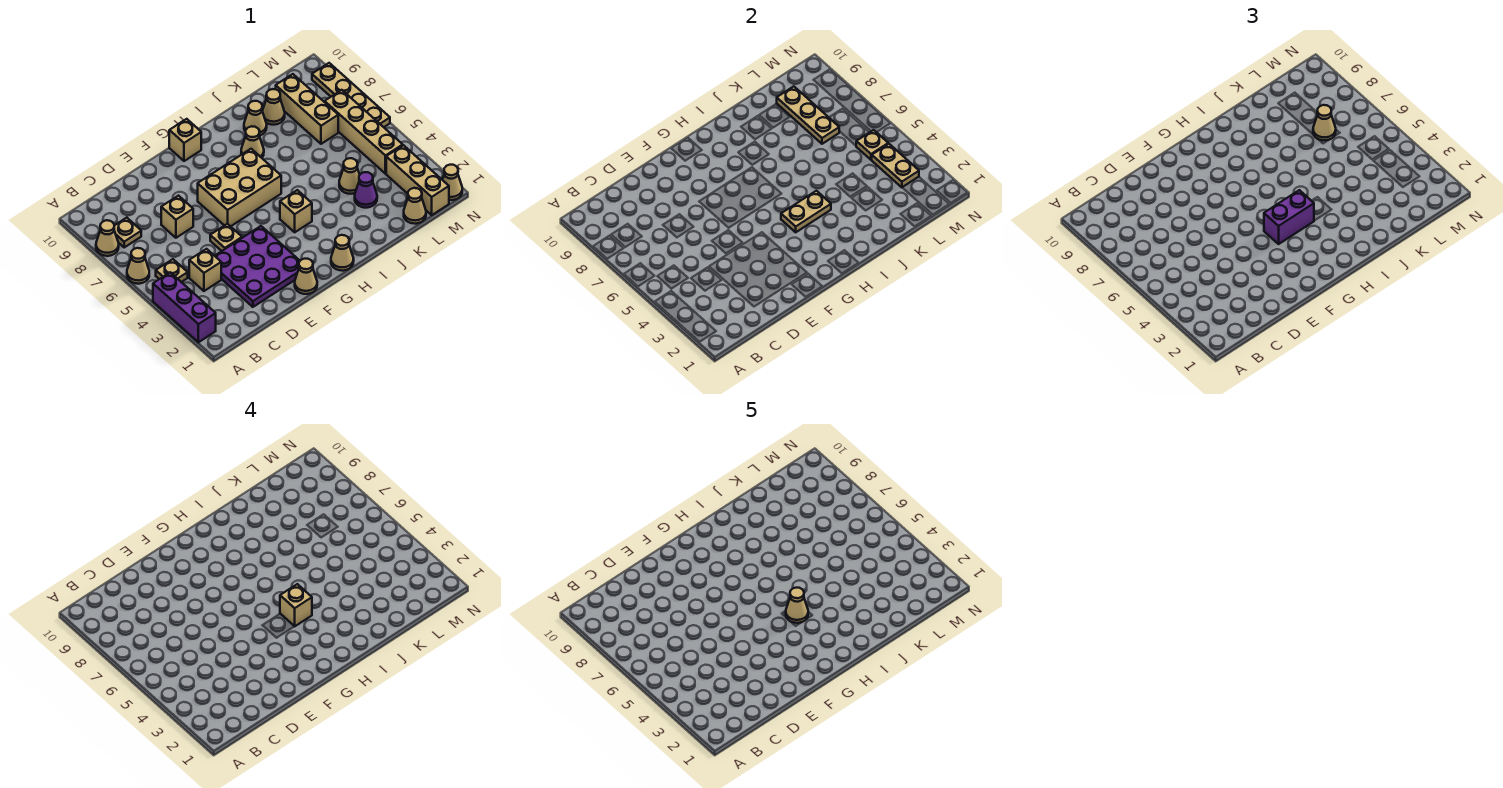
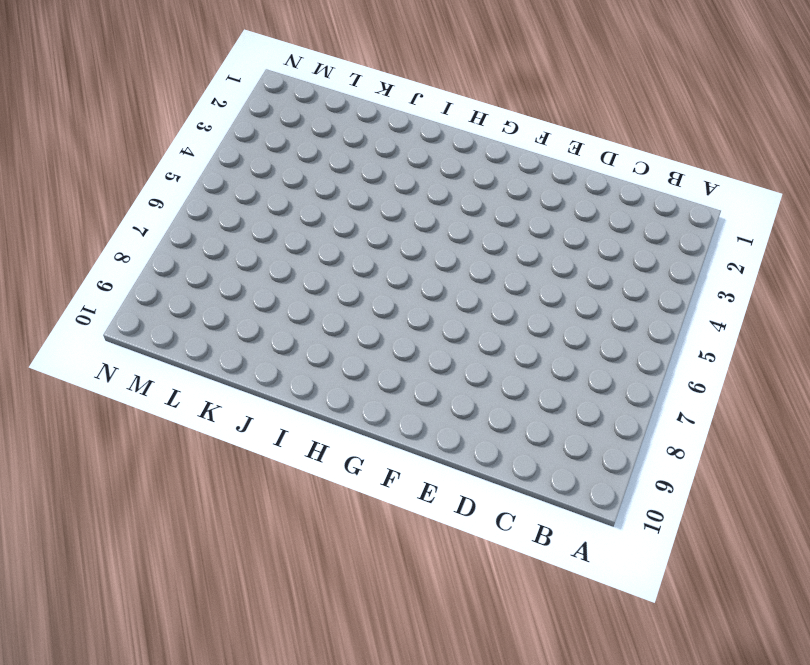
none -> purple 1x3 brick [153,272,216,342]
none -> tan 1x1 cone [127,248,149,284]
none -> tan 1x1 cone [96,220,119,256]
none -> tan 1x1 plate [156,259,188,282]

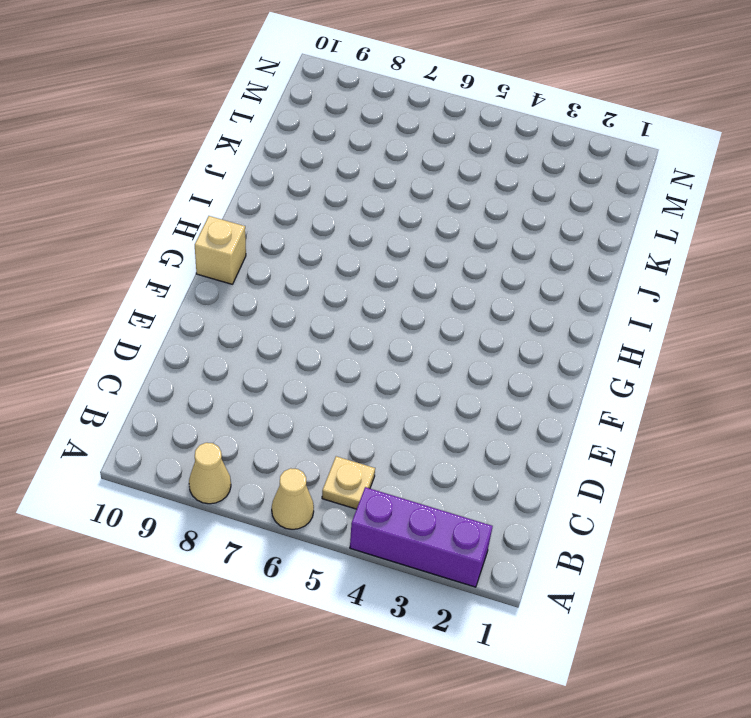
none -> tan 1x1 plate [114,218,141,247]
none -> tan 1x1 brick [189,249,221,291]
none -> purple 3x3 plate [215,226,300,307]
none -> tan 1x1 brick [161,196,193,238]

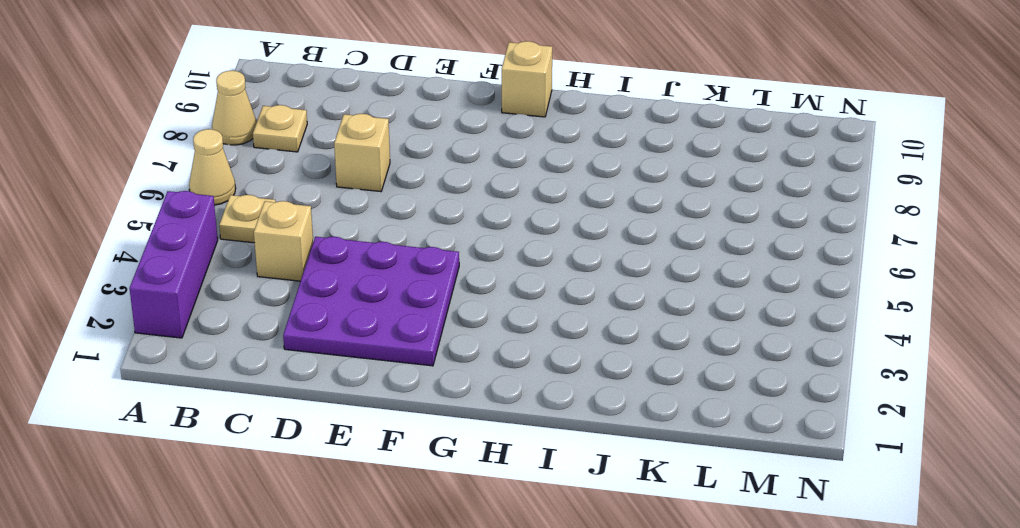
none -> tan 1x1 plate [210,224,242,251]
none -> tan 1x1 cone [295,259,317,294]
none -> tan 2x3 brick [198,149,281,226]
none -> tan 1x1 cone [331,235,354,271]

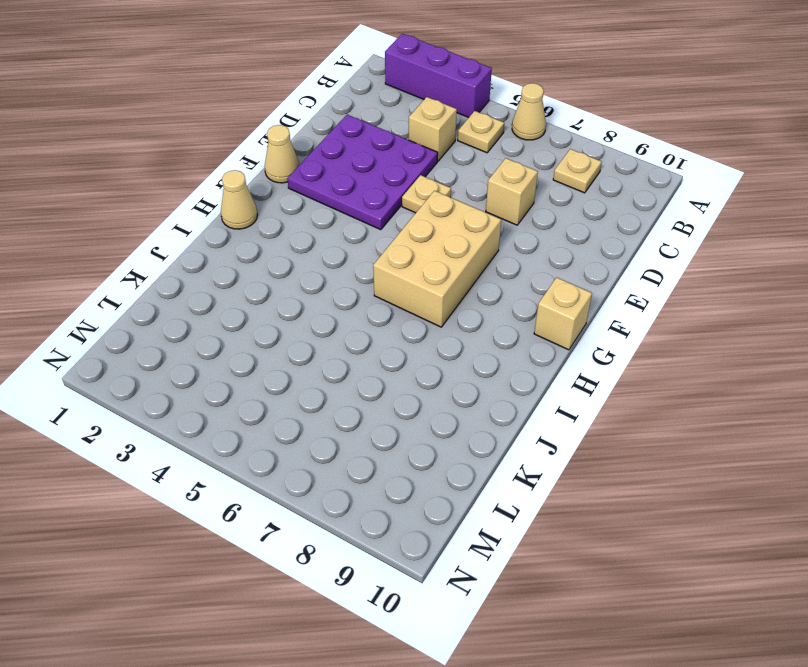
none -> tan 1x1 cone [96,220,119,256]
none -> tan 1x1 brick [280,190,312,232]
none -> tan 1x1 cone [241,126,264,158]
none -> tan 1x1 cone [244,101,267,136]

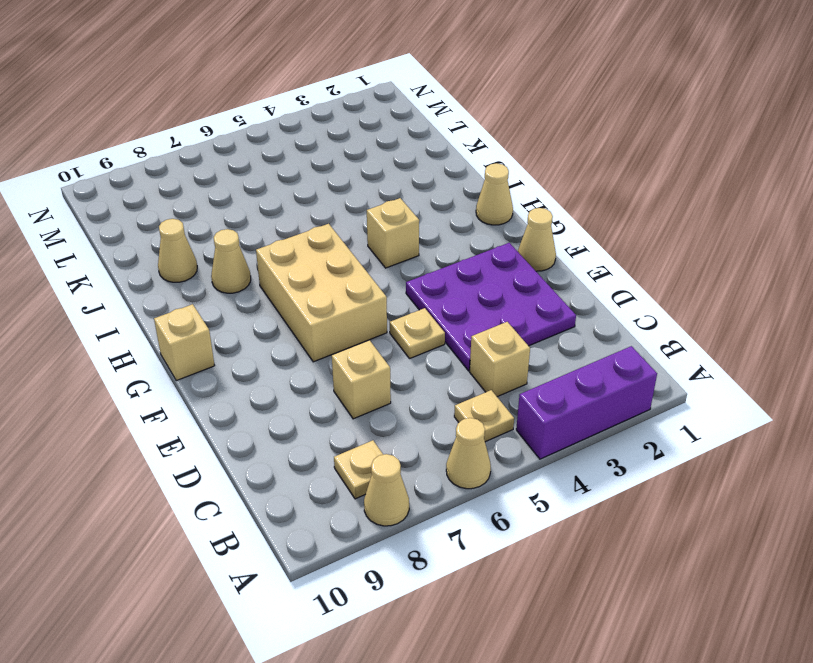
none -> purple 1x1 cone [355,172,377,208]
none -> tan 1x1 cone [339,158,360,194]
none -> tan 1x1 cone [262,89,285,125]
none -> tan 1x1 cone [404,188,426,224]

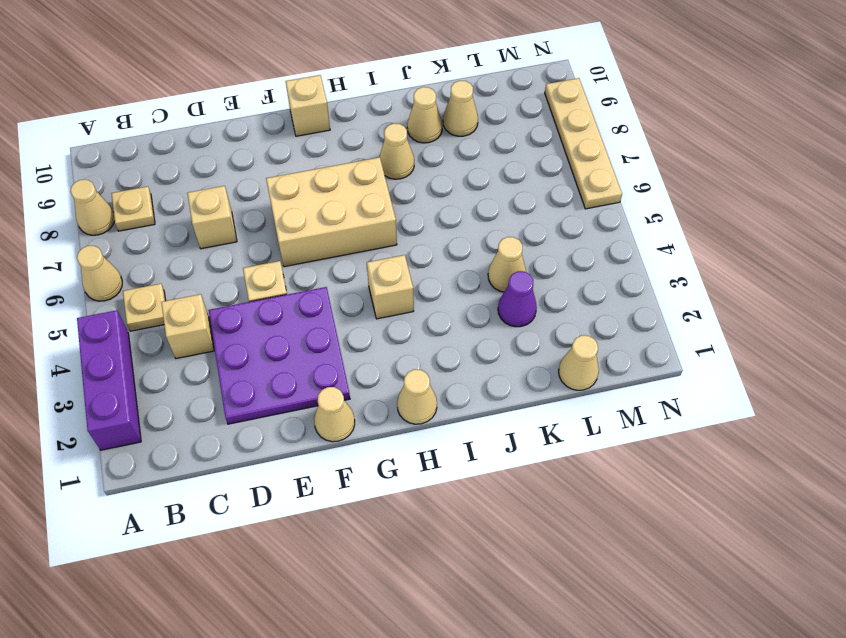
none -> tan 1x3 brick [276,74,338,144]
none -> tan 1x3 brick [386,145,449,215]
none -> tan 1x4 brick [325,90,403,174]
none -> tan 1x1 cone [442,165,462,200]

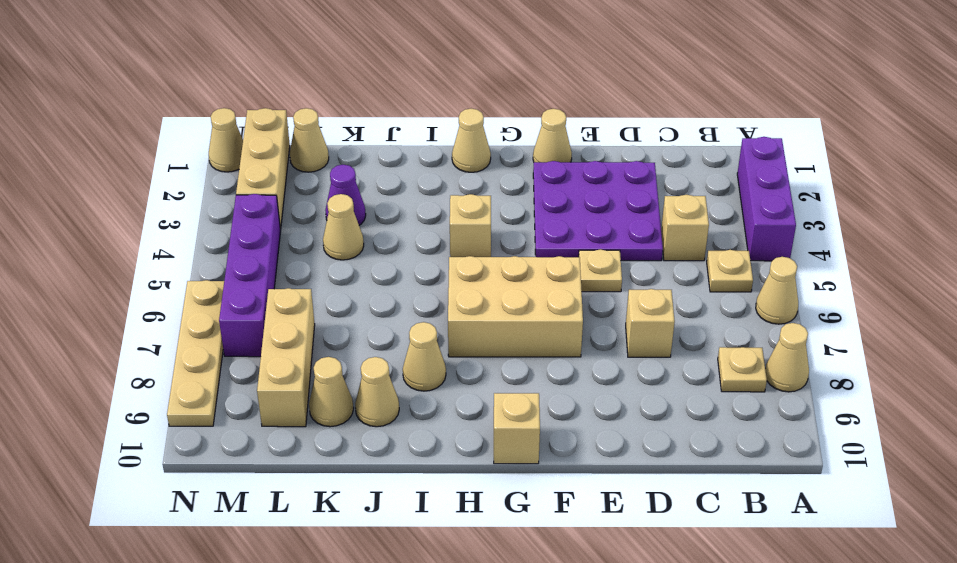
purple 1x4 brick [219,194,281,357] -> tan 1x4 brick [325,90,403,174]
none -> tan 1x2 plate [781,191,831,232]
none -> tan 1x3 plate [777,86,839,144]
none -> tan 1x2 plate [872,144,919,187]
none -> tan 1x1 plate [856,130,888,160]

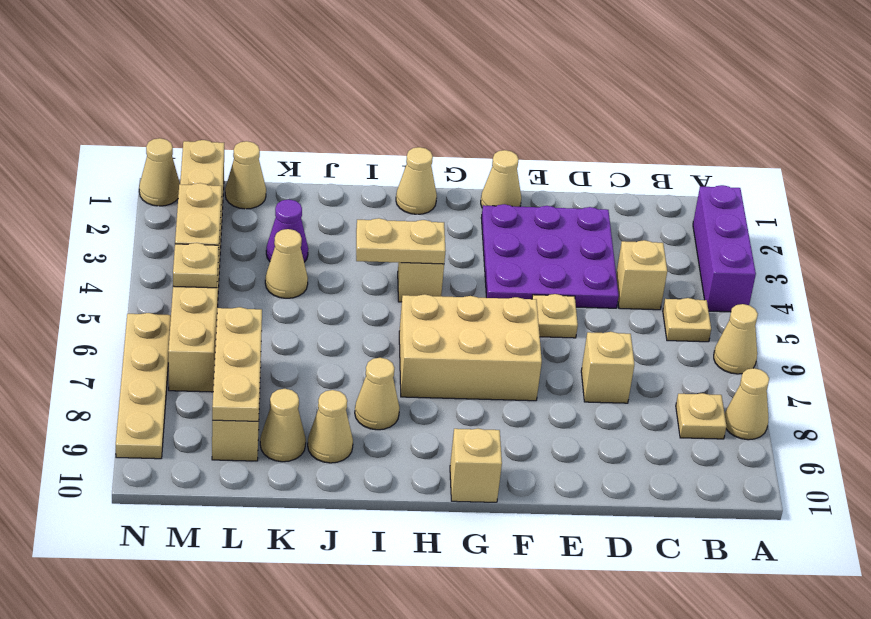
none -> purple 1x2 brick [1264,190,1314,244]
none -> tan 1x1 cone [1313,105,1336,140]
none -> tan 1x1 brick [280,584,312,626]
none -> tan 1x1 cone [786,588,808,623]

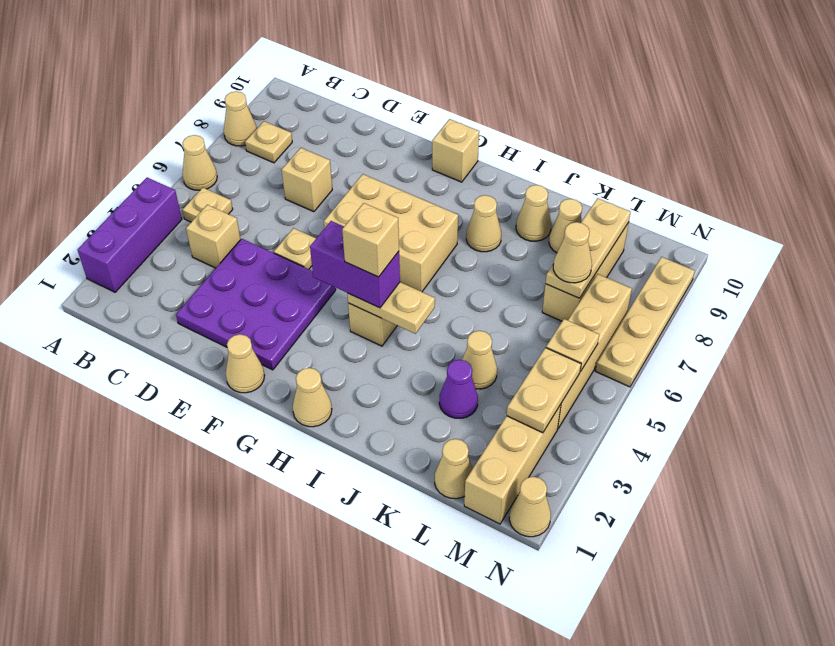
none -> tan 1x1 cone [786,588,808,623]

